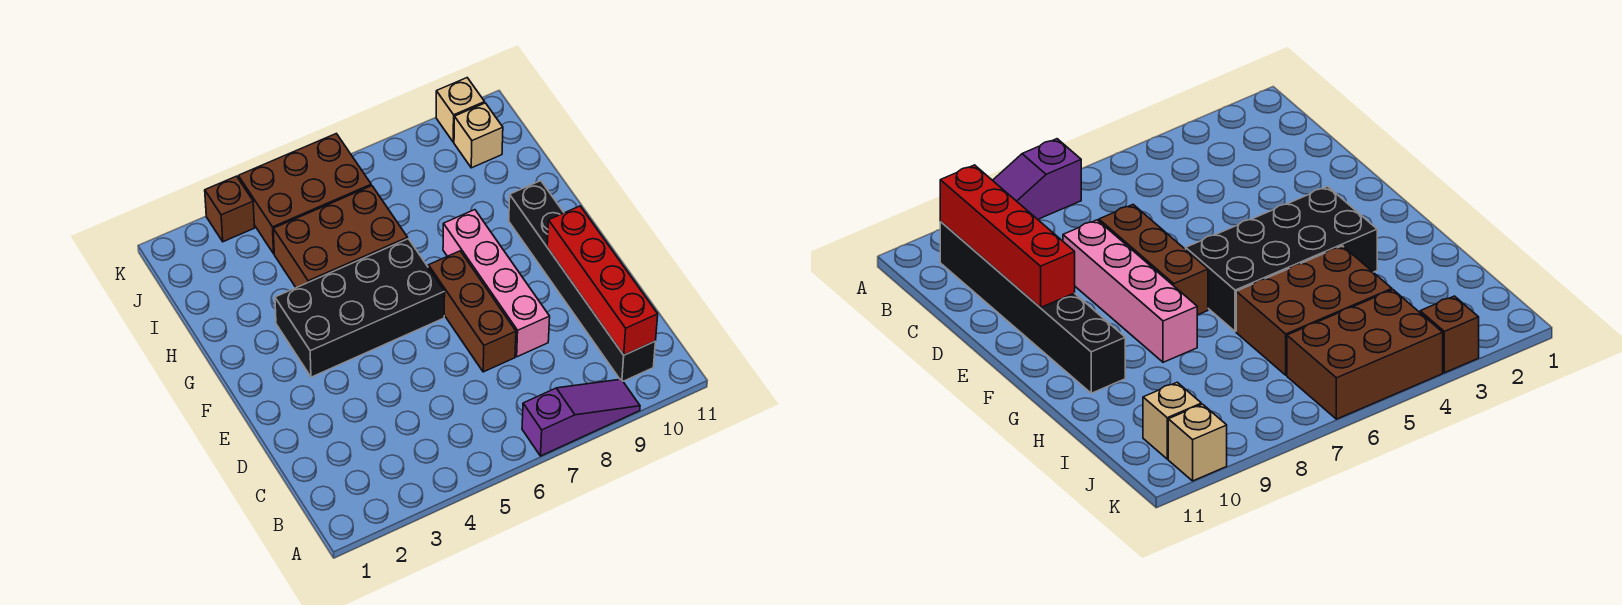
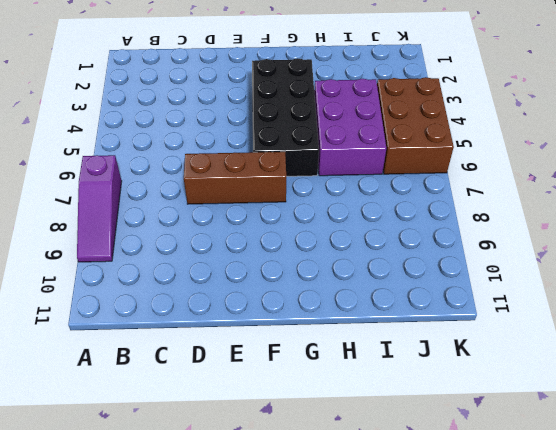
purple 2x3 brick [314,79,386,176] -> brown 2x3 brick [273,186,408,288]
none -> black 1x6 brick [509,181,656,381]
none -> pink 1x4 brick [443,210,550,357]

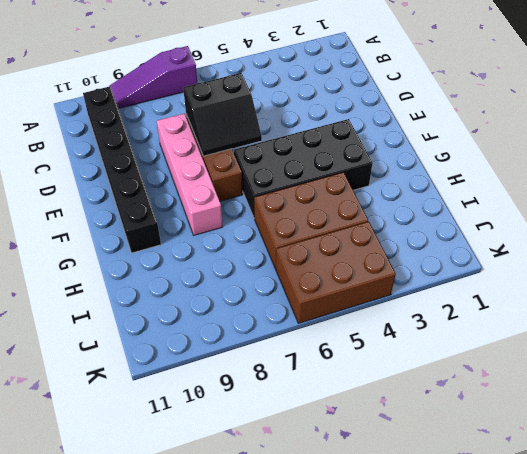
black 2x2 slope [183,73,262,156] -> none
none -> tan 1x1 brick [454,103,503,168]
none -> brown 1x1 brick [205,176,255,242]

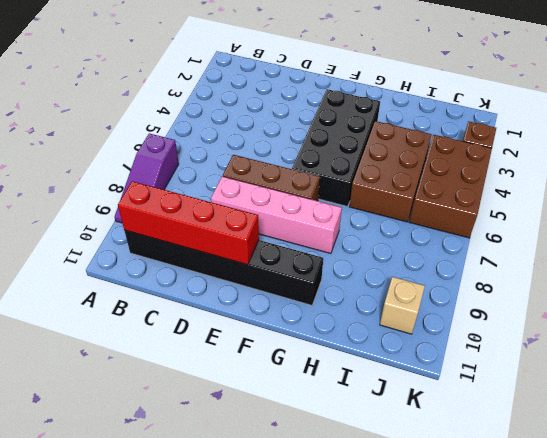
none -> tan 1x1 brick [436,78,485,142]

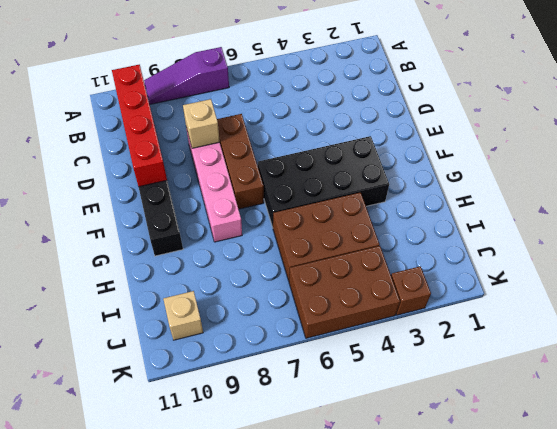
tan 1x1 brick [183,99,220,148] -> tan 1x1 brick moved to [436,78,485,142]

